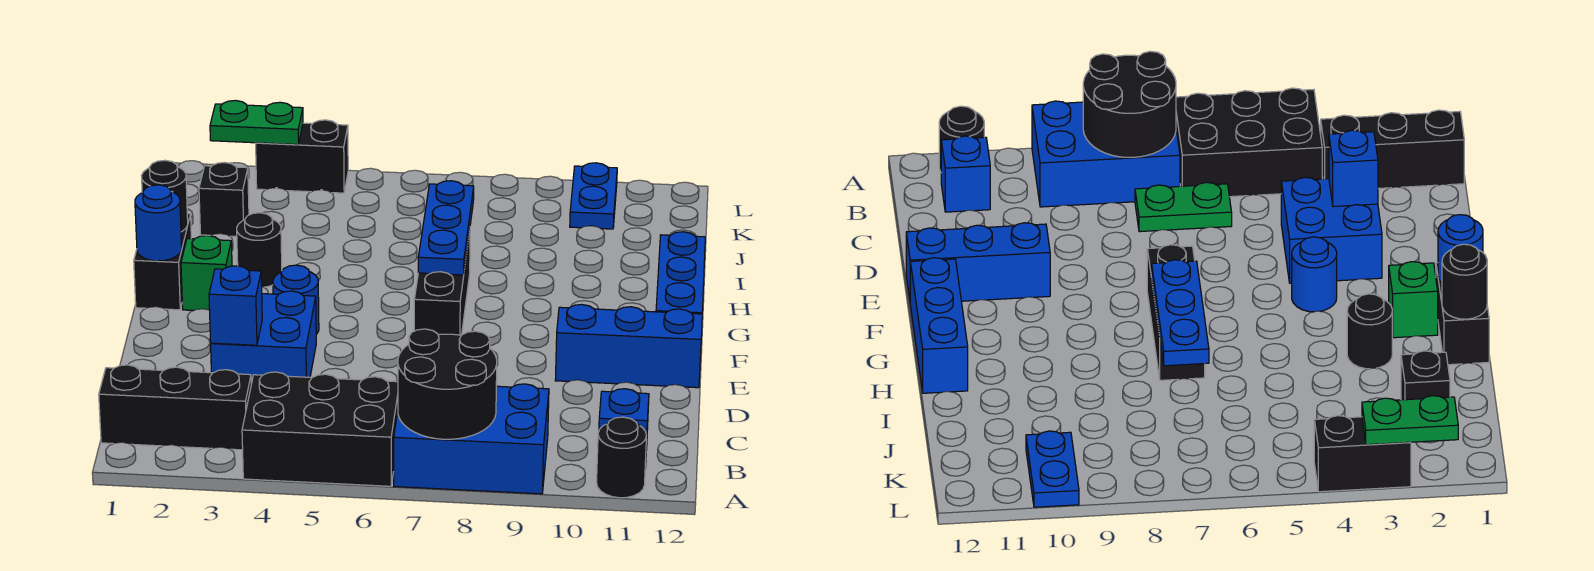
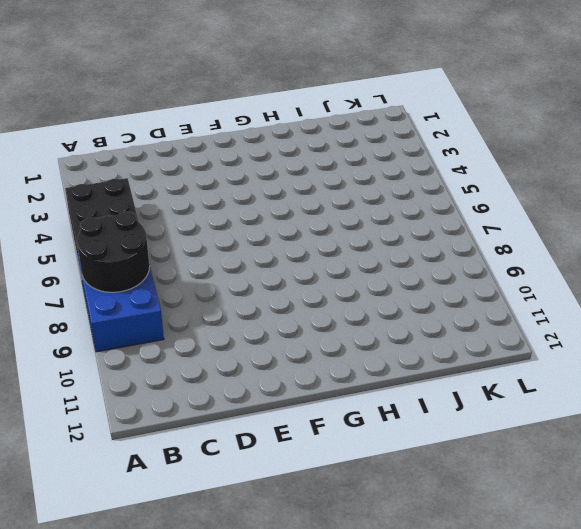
none -> black 1x1 round brick [597,417,647,498]
none -> black 1x3 brick [99,365,251,450]
none -> blue 1x1 brick [599,389,649,467]

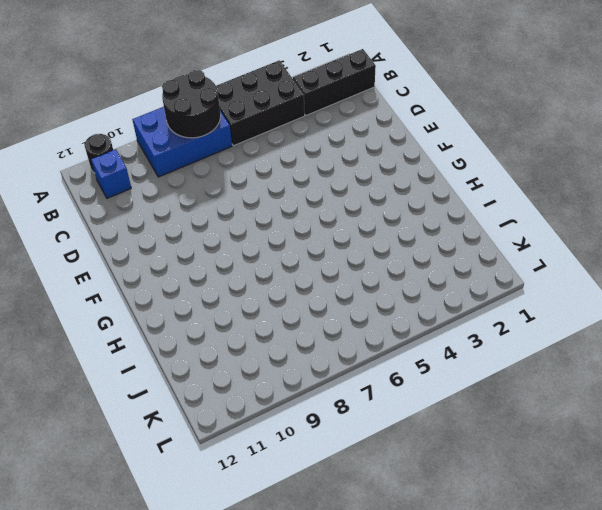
none -> green 1x2 plate [1135,183,1232,232]
none -> blue 2x2 brick [211,291,316,384]
none -> blue 1x3 brick [555,305,702,388]

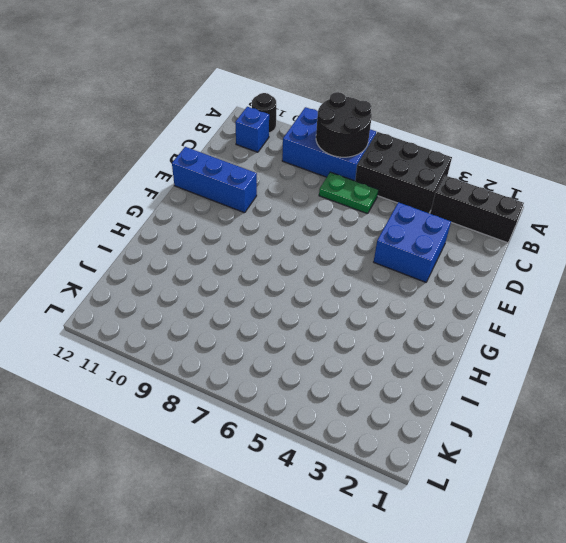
none -> blue 1x1 round brick [273,265,319,334]
none -> black 1x3 brick [414,231,470,335]
none -> blue 1x3 brick [656,232,705,314]

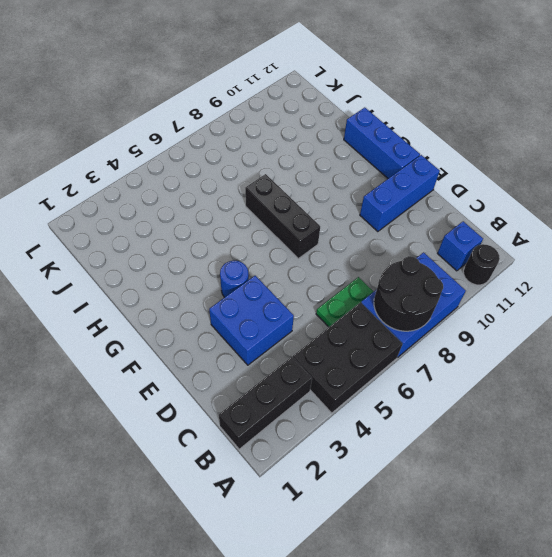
none -> black 1x2 brick [134,214,191,310]
none -> green 1x1 brick [181,235,232,310]
none -> black 1x1 round brick [237,213,282,287]

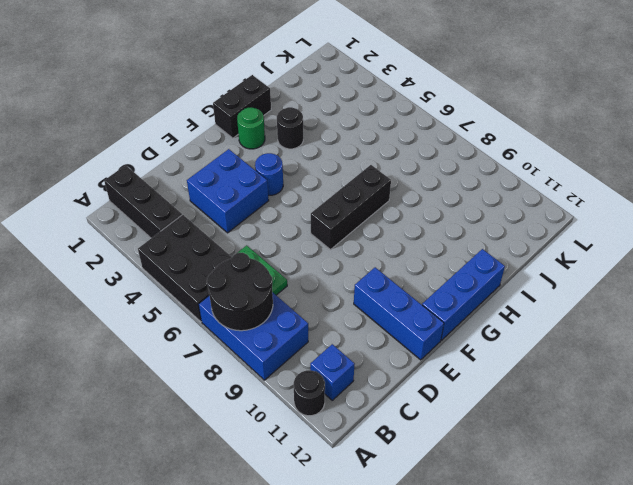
green 1x1 round brick [237,108,265,149] -> green 1x1 brick [181,235,232,310]
none -> black 1x1 brick [199,163,249,237]
none -> blue 1x2 plate [570,163,617,229]
none -> black 1x2 brick [256,120,348,193]

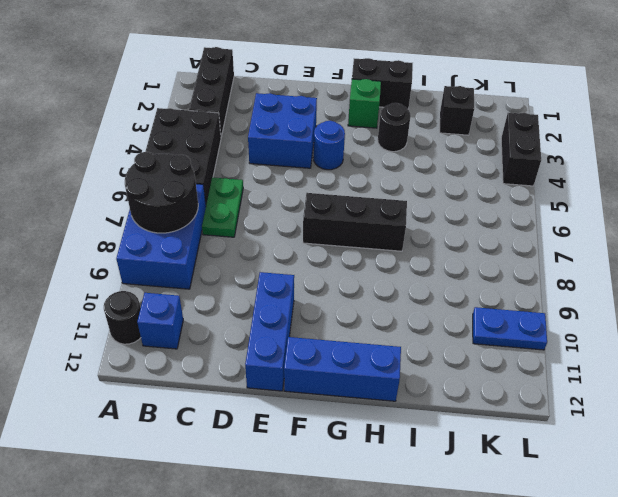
none -> blue 1x1 brick [209,266,262,345]
none -> blue 1x1 round brick [135,185,182,261]
none -> blue 1x3 plate [418,181,474,275]

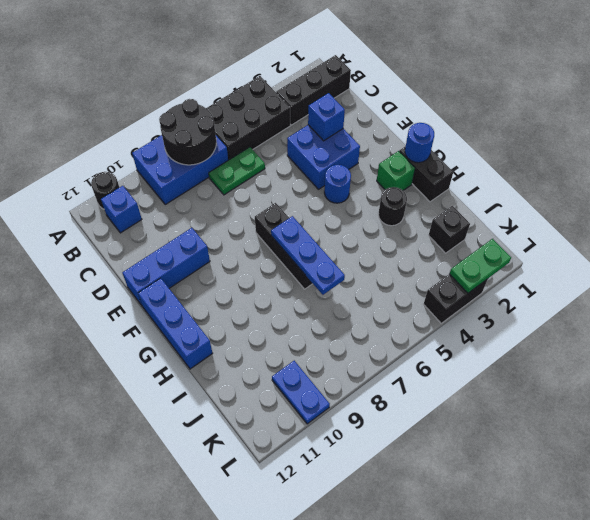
none -> black 1x1 round brick [141,160,188,232]

